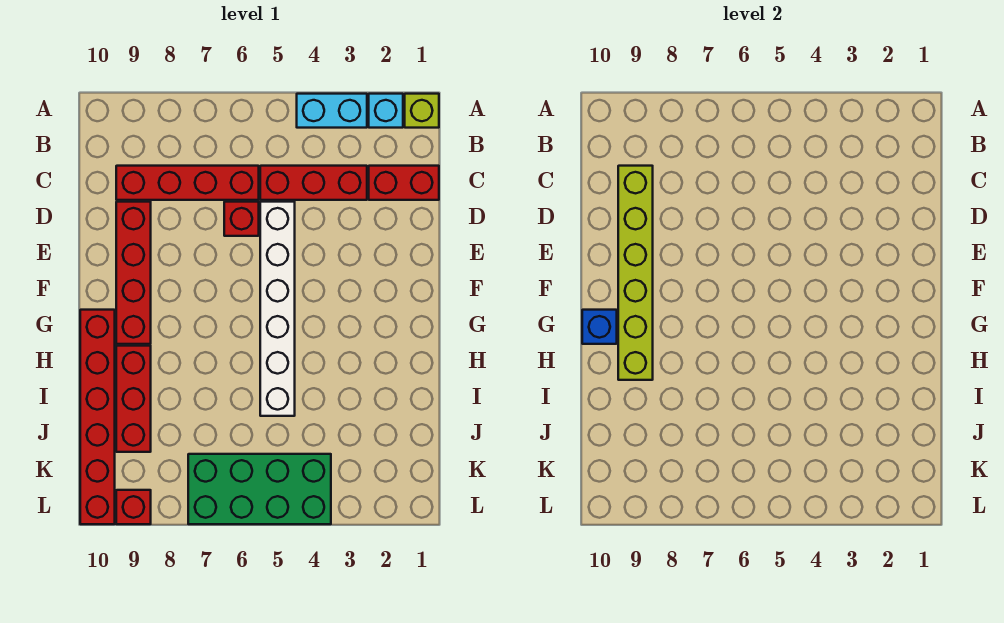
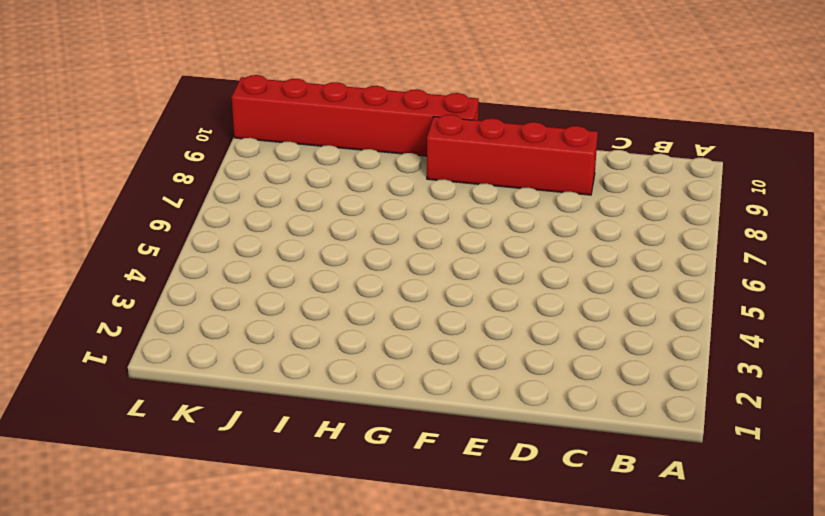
none -> lime 1x1 brick [405,94,439,128]
none -> cyan 1x1 brick [369,94,403,128]
none -> cyan 1x2 brick [297,94,367,128]

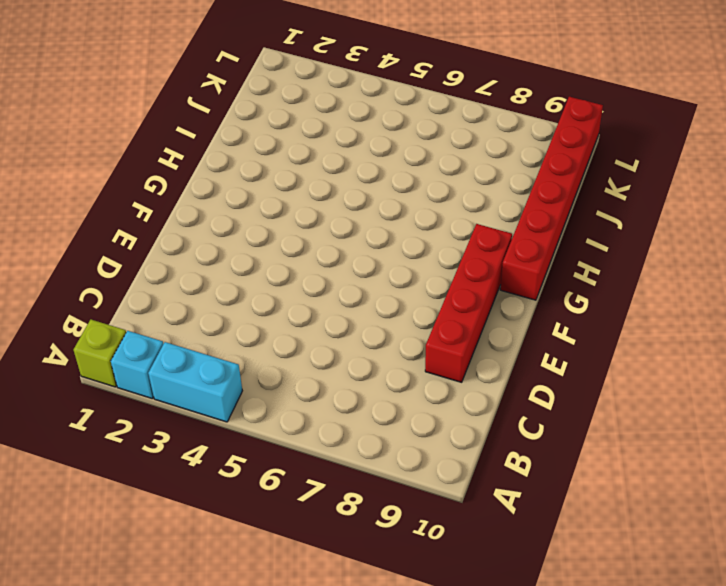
none -> red 1x2 brick [369,166,439,200]
none -> red 1x3 brick [260,166,367,200]
none -> red 1x4 brick [116,166,259,200]

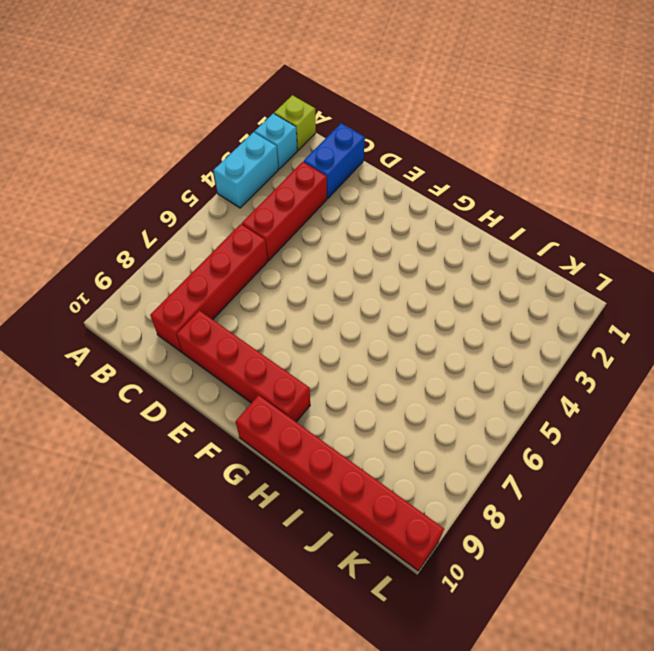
blue 1x2 brick [304,123,365,198] -> red 1x2 brick [369,166,439,200]
none -> white 1x6 brick [260,202,295,416]
none -> red 1x1 brick [224,202,259,236]
none -> red 1x3 brick [116,346,151,452]

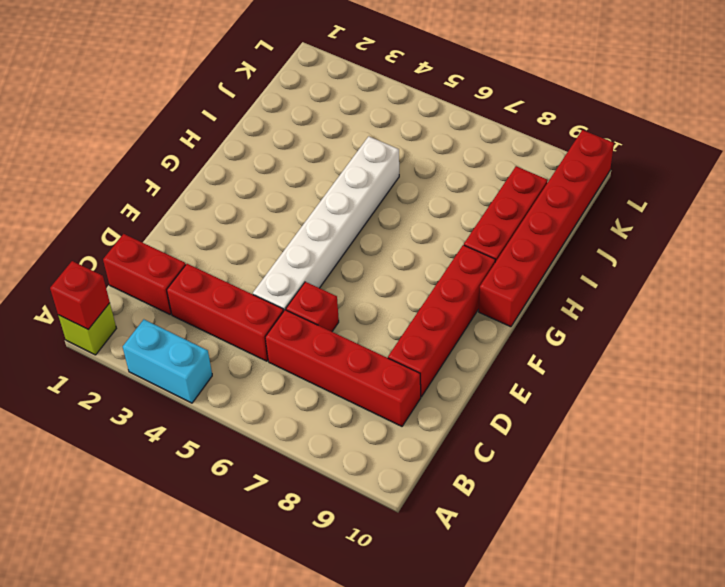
red 1x1 brick [50,261,110,330] -> red 1x1 brick moved to [116,490,151,524]
none -> cyan 1x1 brick [369,94,403,128]
none -> green 2x4 brick [188,454,331,524]
none -> lime 1x6 brick [618,166,653,380]

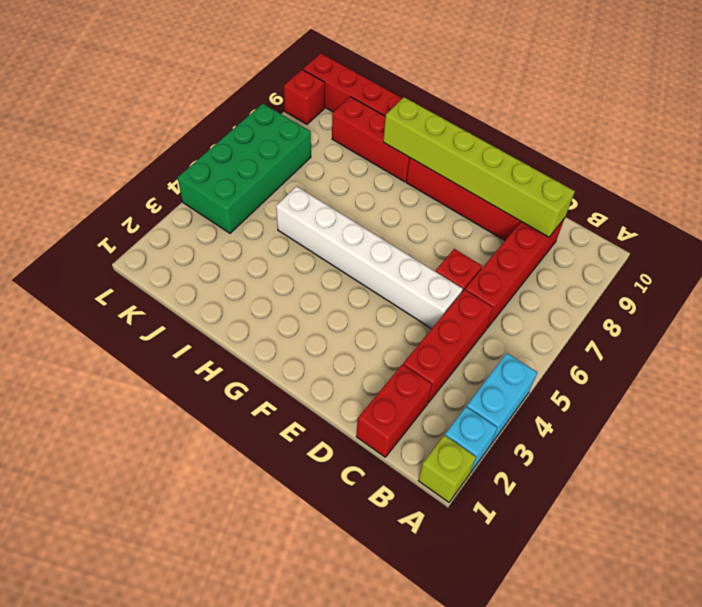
none -> blue 1x1 brick [582,310,617,344]

